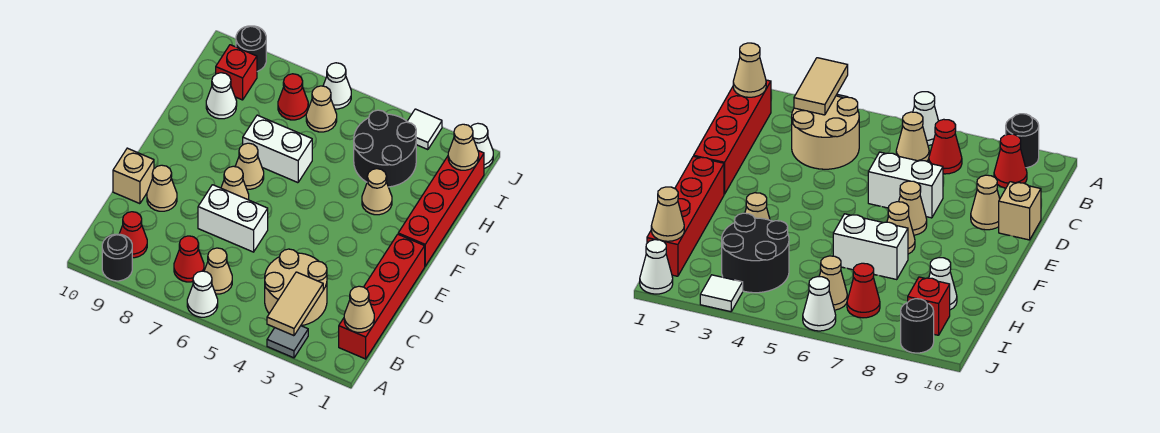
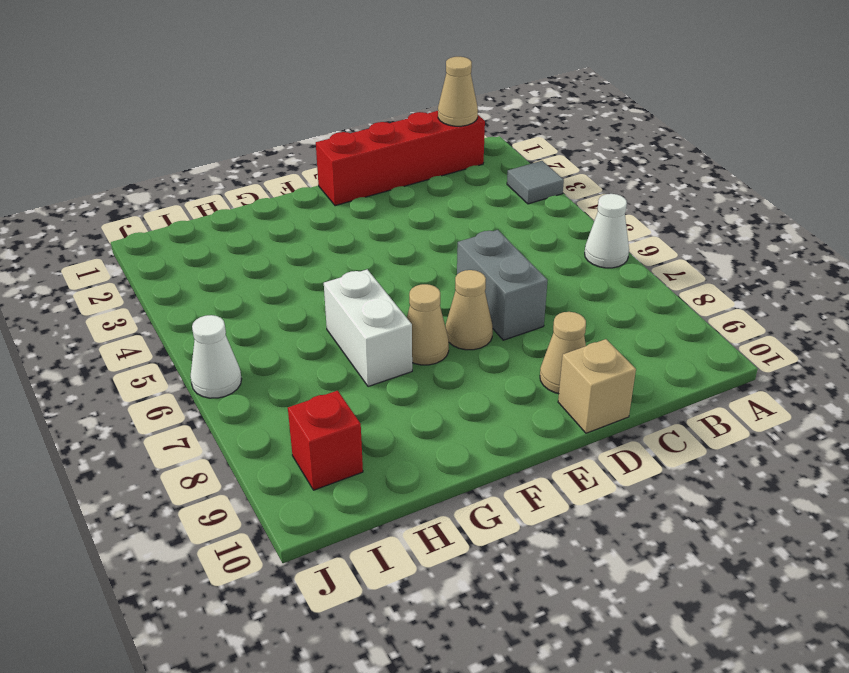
grey 1x2 brick [457,230,548,340] -> white 1x2 brick [198,185,268,252]
none -> black 1x1 round brick [102,234,132,281]
none -> tan 2x2 round brick [265,249,327,326]
none -> tan 1x1 cone [204,248,232,294]

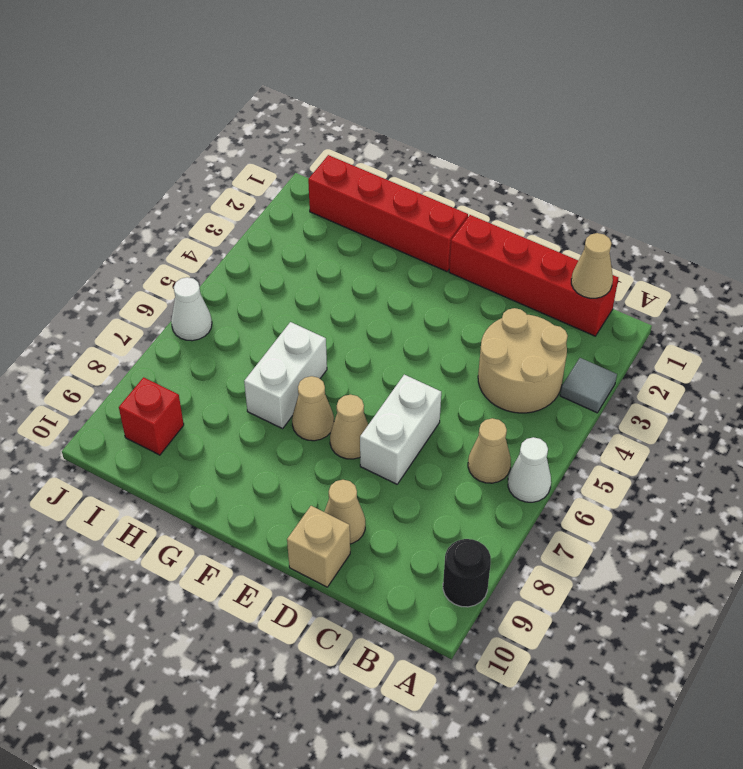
none -> red 1x1 cone [174,236,204,282]
none -> red 1x1 cone [119,212,147,258]
none -> tan 1x1 cone [362,169,392,215]

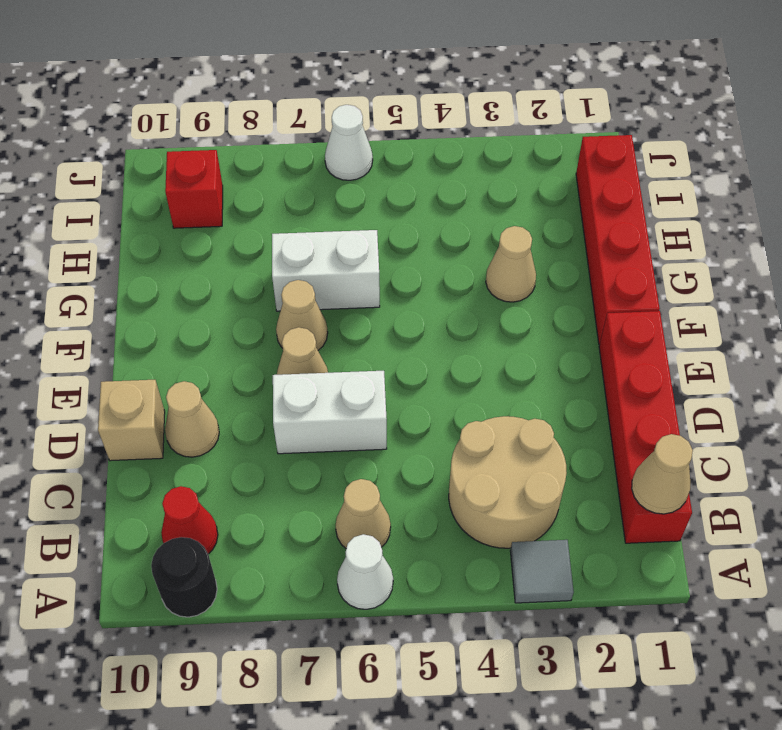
none -> red 1x1 cone [174,236,204,282]
none -> black 2x2 round brick [354,110,416,187]
none -> white 1x1 cone [206,73,237,119]

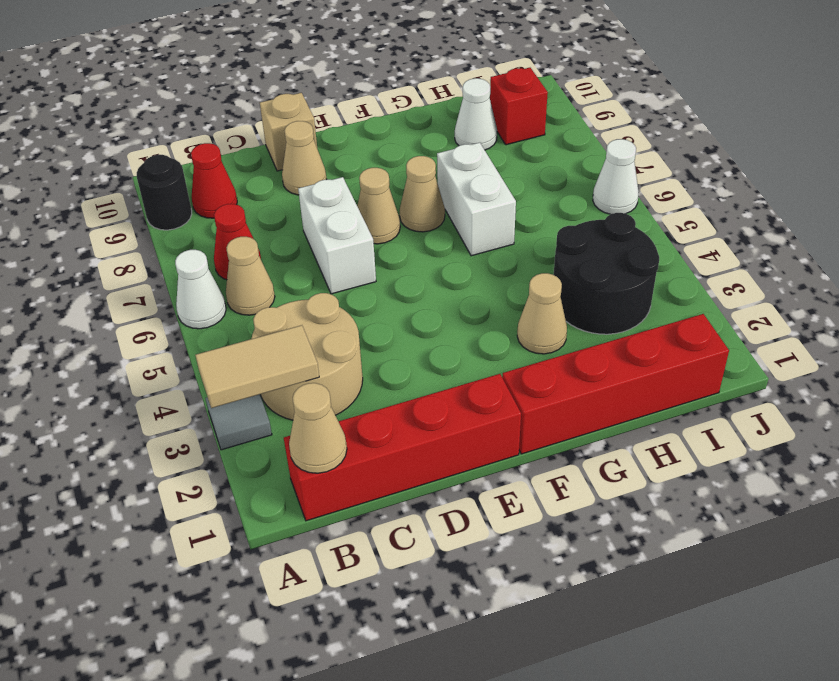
none -> tan 1x1 cone [306,86,337,132]
none -> red 1x1 cone [278,74,308,120]
none -> white 1x1 cone [471,123,493,168]

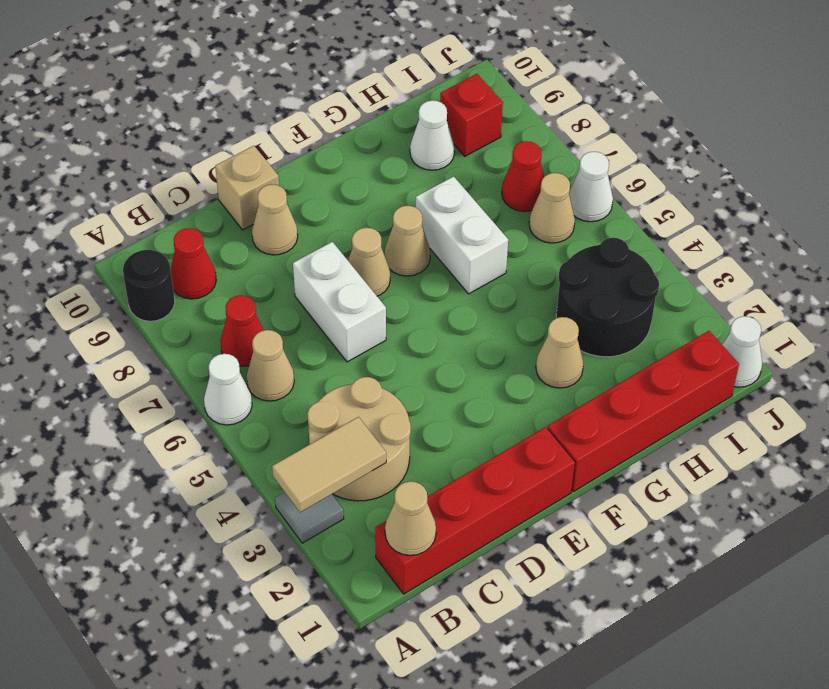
none -> white 1x1 tile [407,109,442,150]
none -> black 1x1 round brick [236,26,266,71]
none -> tan 1x1 cone [448,124,479,170]

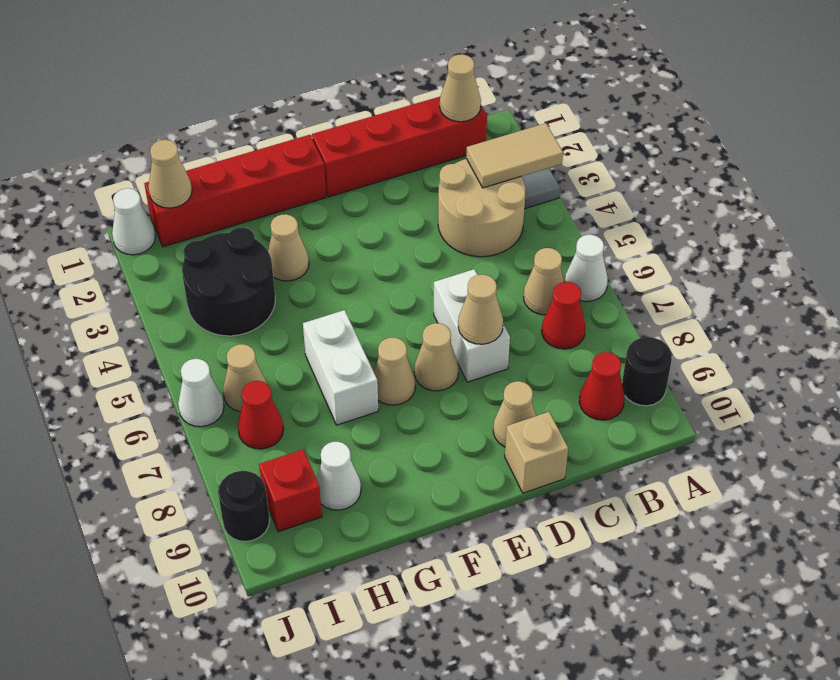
tan 1x1 cone [458,275,503,344] -> none
none -> white 1x1 tile [407,109,442,150]

